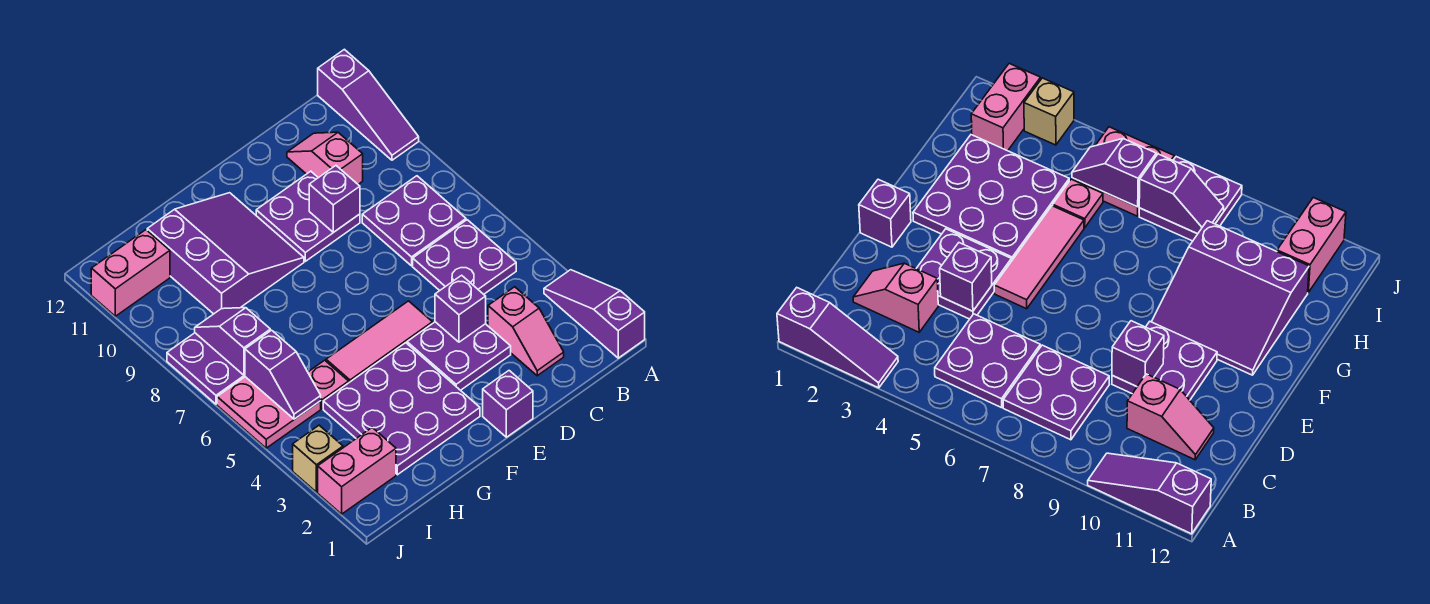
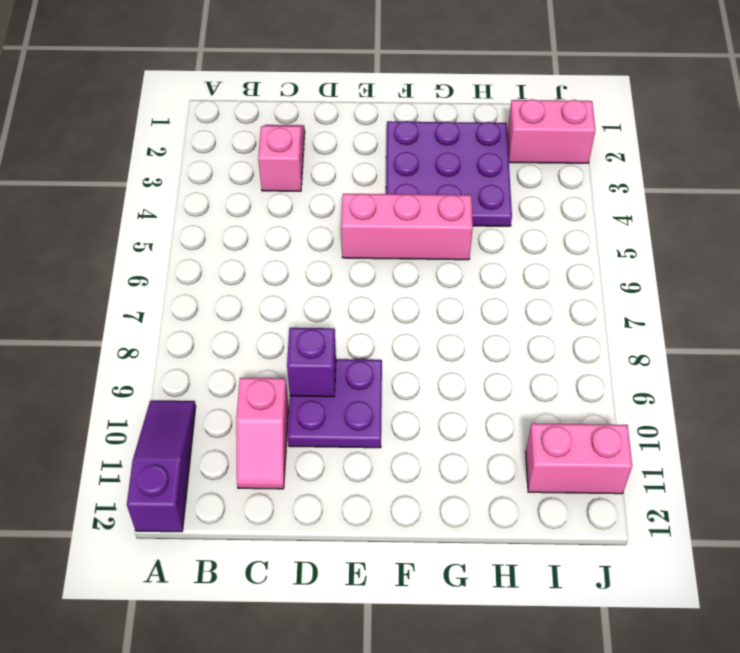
pink 1x3 brick [341,194,473,260] -> pink 1x3 tile [326,301,432,382]
none -> purple 1x3 slope [544,270,645,358]
none -> purple 2x2 plate [413,220,516,294]
none -> purple 2x2 plate [362,176,466,266]

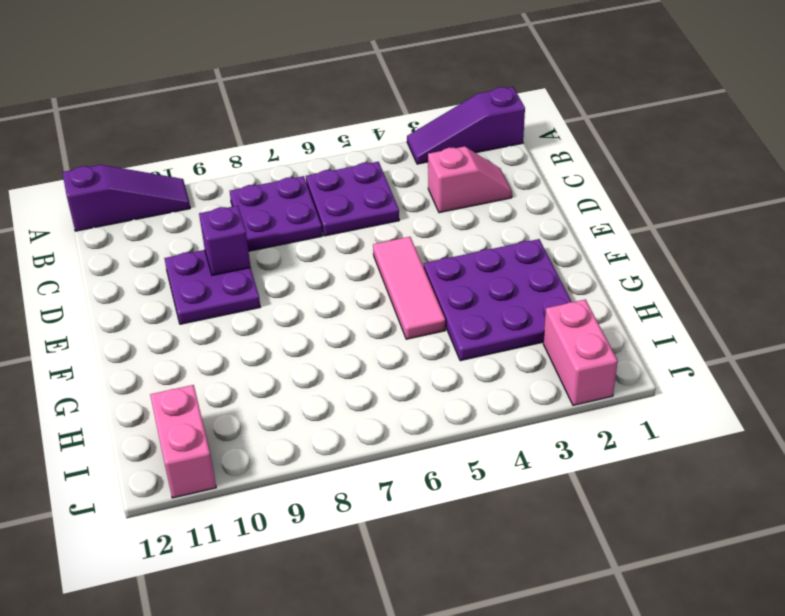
none -> pink 1x2 slope [287,132,363,184]
none -> purple 2x2 plate [407,322,511,390]
none -> purple 1x1 brick [483,371,533,437]

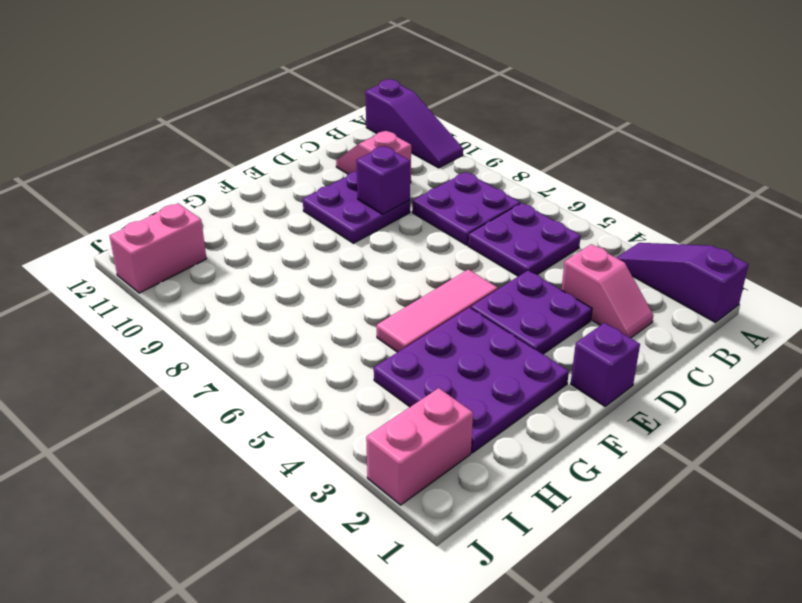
none -> purple 3x3 slope [147,193,304,314]
none -> pink 1x1 plate [308,360,349,409]
none -> pink 2x2 plate [217,377,321,448]

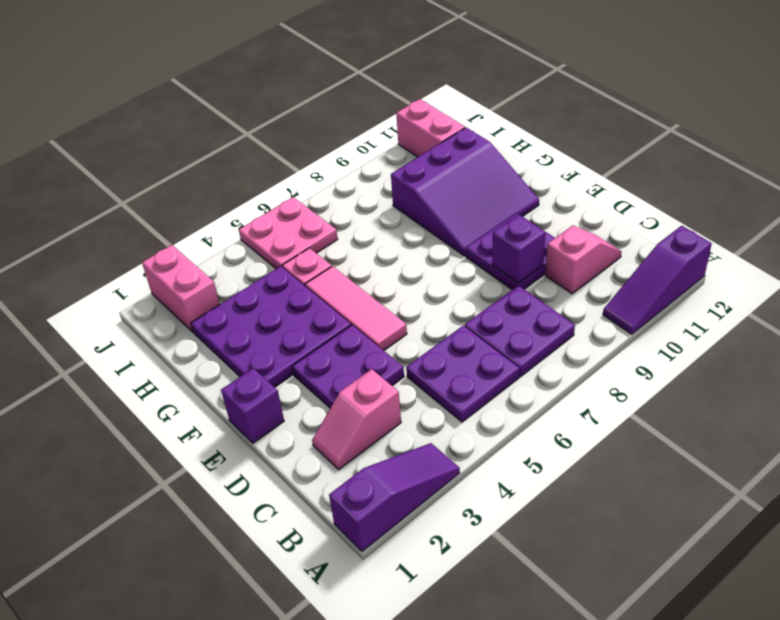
none -> purple 2x2 plate [167,333,245,404]
none -> tan 1x1 brick [293,425,343,492]
none -> purple 1x1 brick [435,275,486,342]

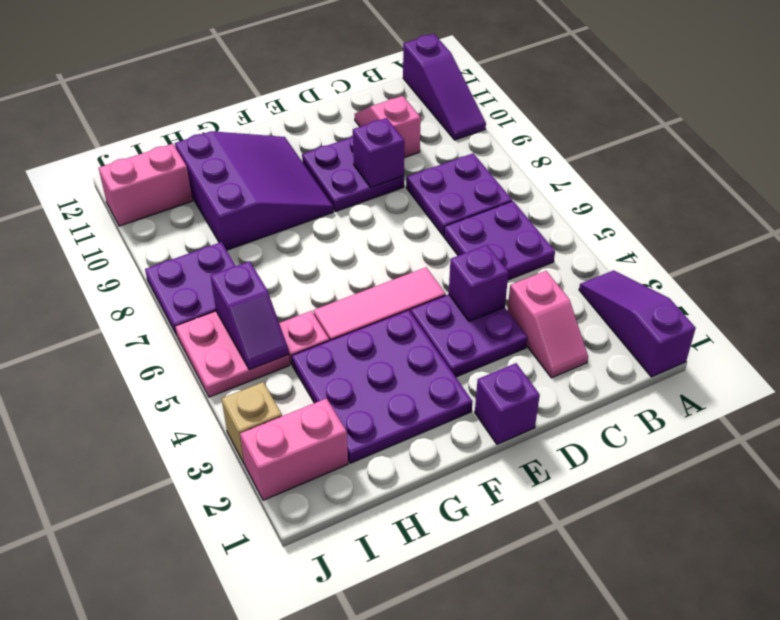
none -> purple 1x2 slope [195,308,270,375]

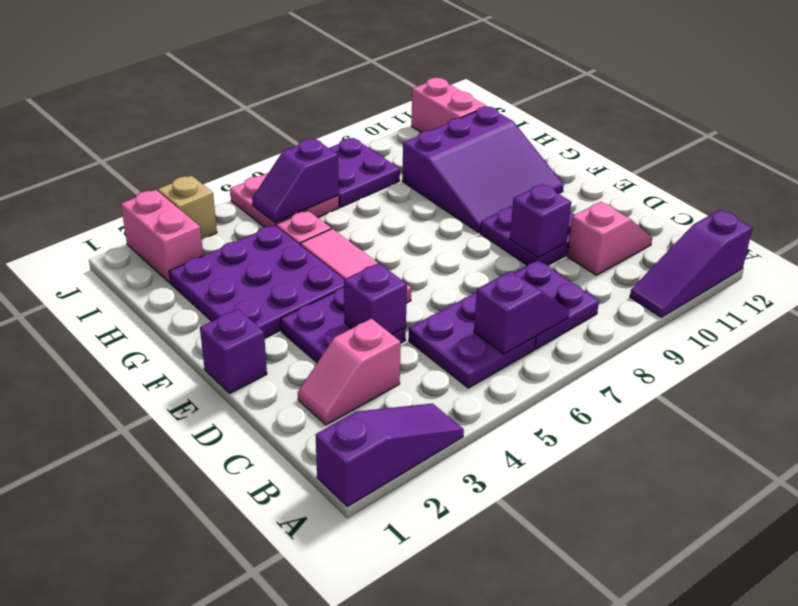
purple 1x2 slope [474,271,569,354] -> purple 1x2 slope moved to [195,308,270,375]

